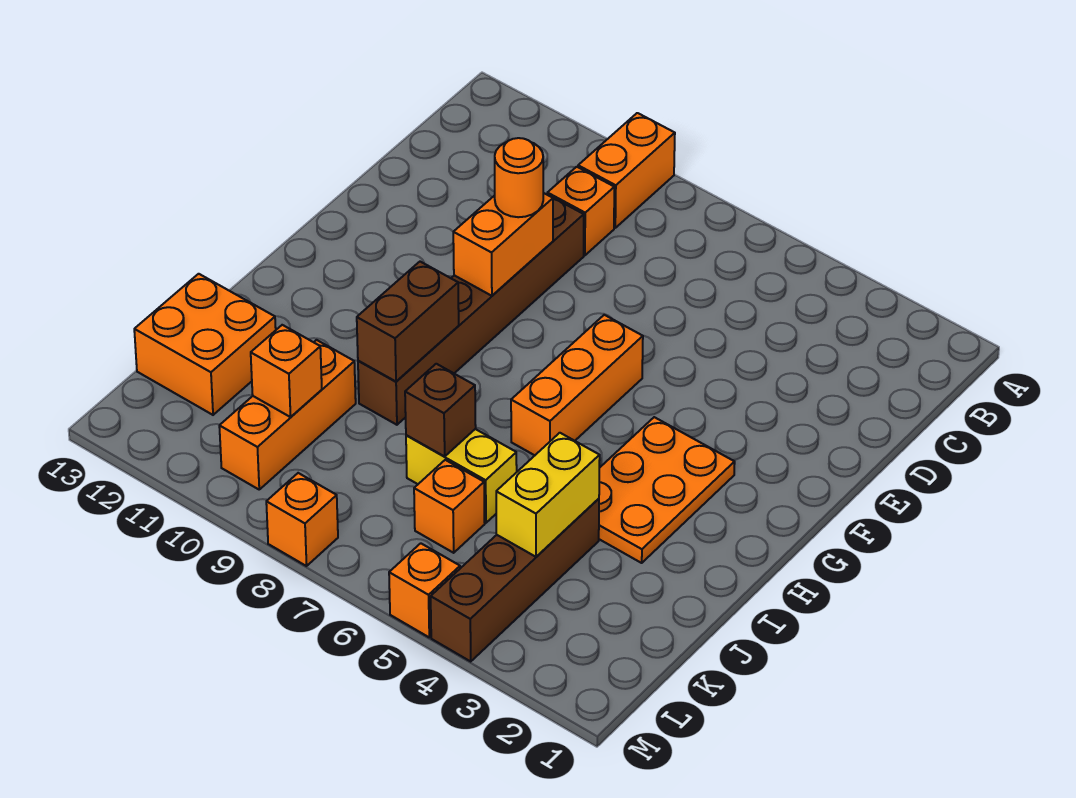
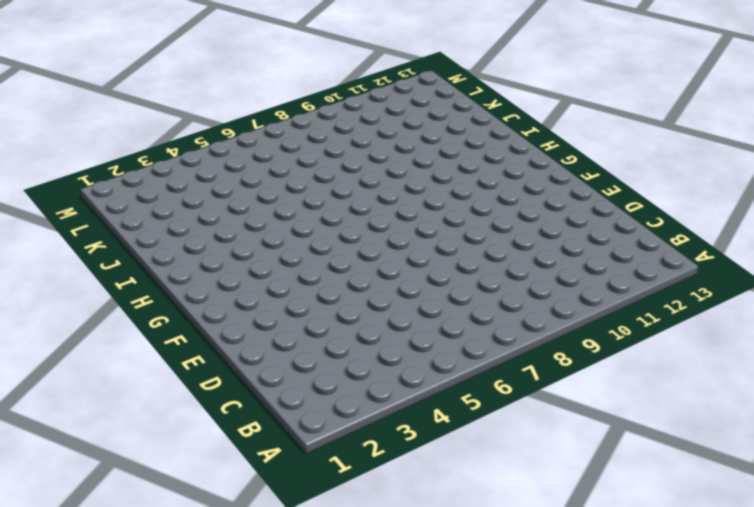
none -> orange 1x2 brick [578,113,675,228]
none -> orange 1x1 brick [547,167,614,255]
none -> brown 1x6 brick [358,195,584,425]

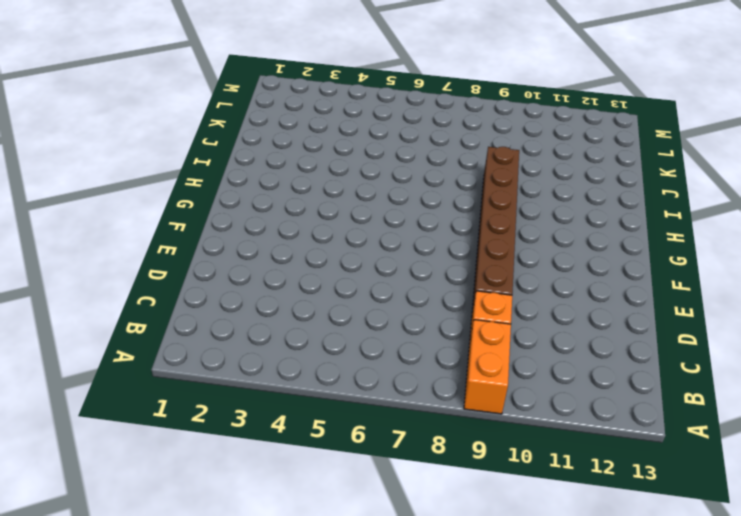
none -> orange 1x3 brick [511,315,643,455]
none -> orange 2x3 plate [599,417,735,563]
none -> brown 1x4 brick [431,499,599,661]

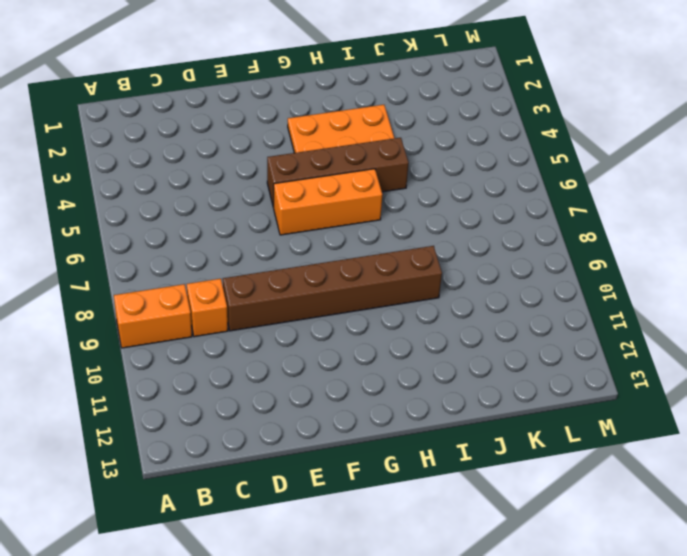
brown 1x4 brick [267,138,409,208] -> brown 1x4 brick moved to [431,499,599,661]
none -> yellow 1x2 brick [406,429,517,523]
none -> orange 1x3 brick [219,340,356,489]
none -> orange 2x2 brick [134,274,276,415]

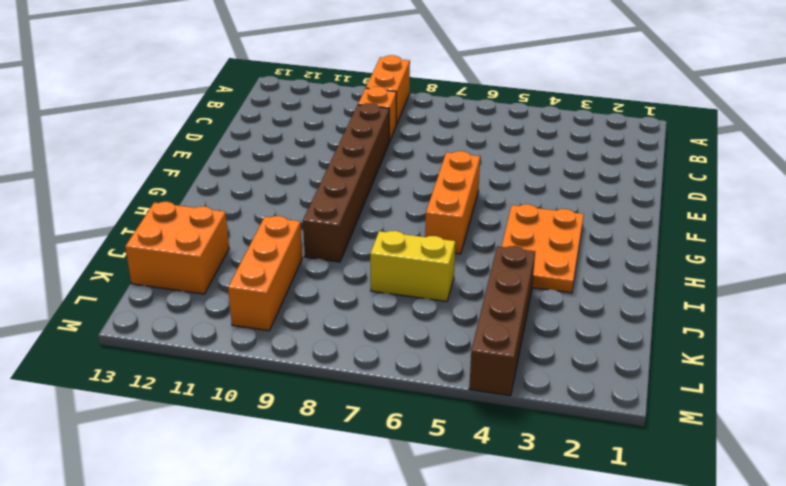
none -> orange 1x1 brick [414,460,485,553]
none -> orange 1x1 brick [389,543,460,637]
none -> orange 1x1 brick [266,473,338,566]

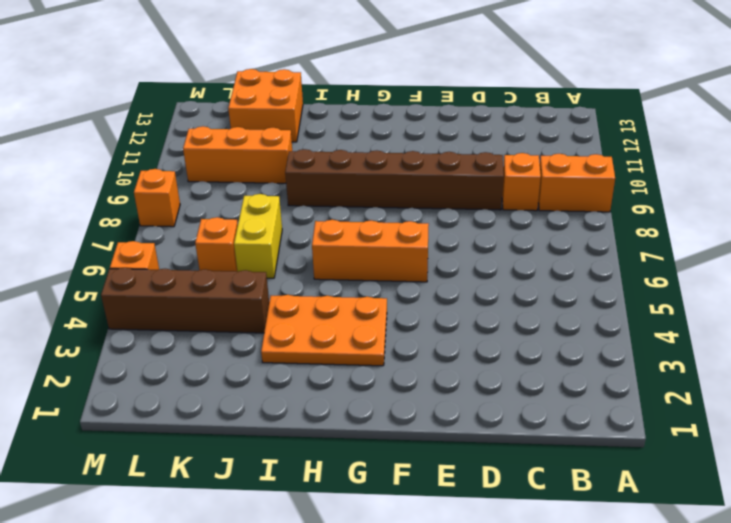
none -> orange 1x2 brick [453,193,553,296]
none -> brown 1x2 brick [357,262,459,381]
none -> yellow 1x2 brick [496,433,600,557]

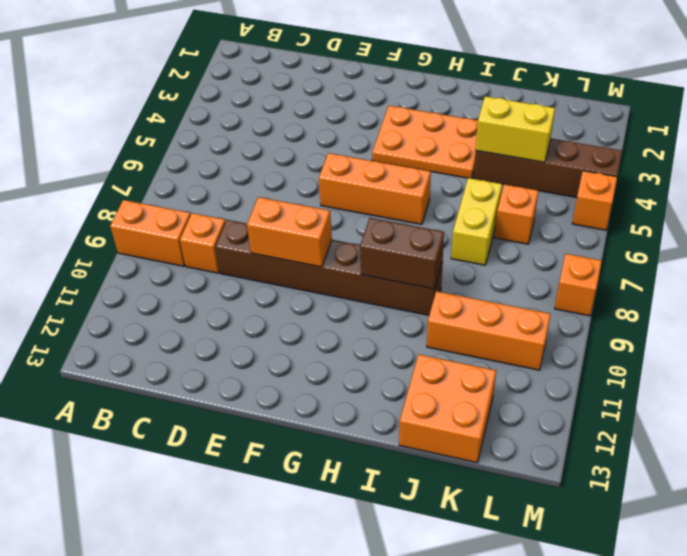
none -> brown 1x1 brick [405,364,476,456]
none -> orange 1x1 brick [251,325,322,417]
none -> orange 1x1 round brick [495,138,543,217]

